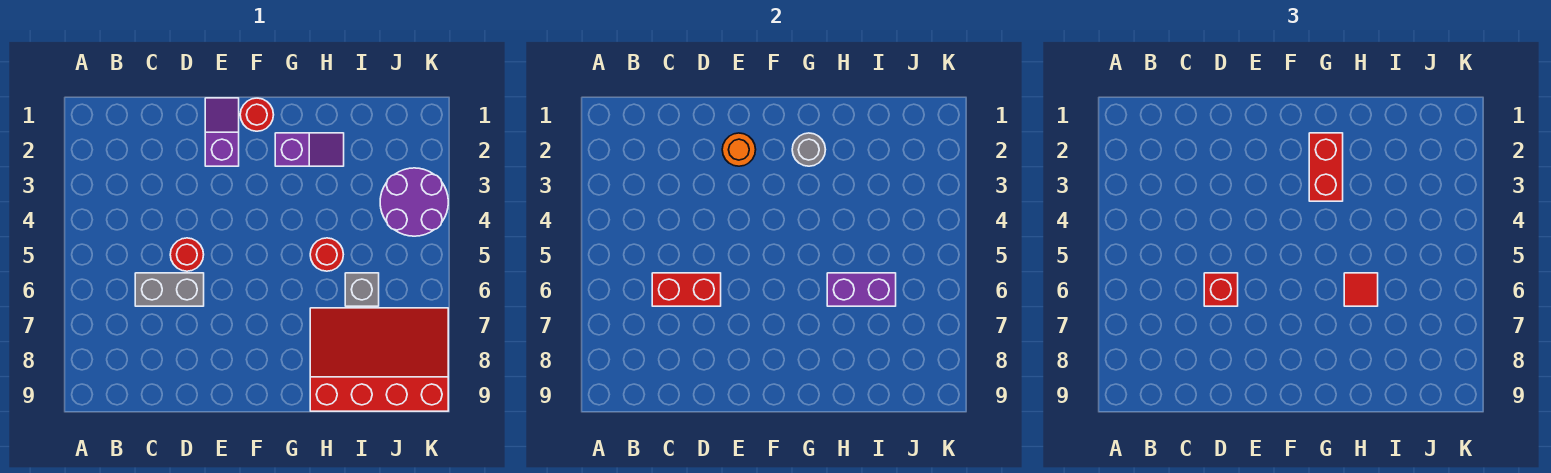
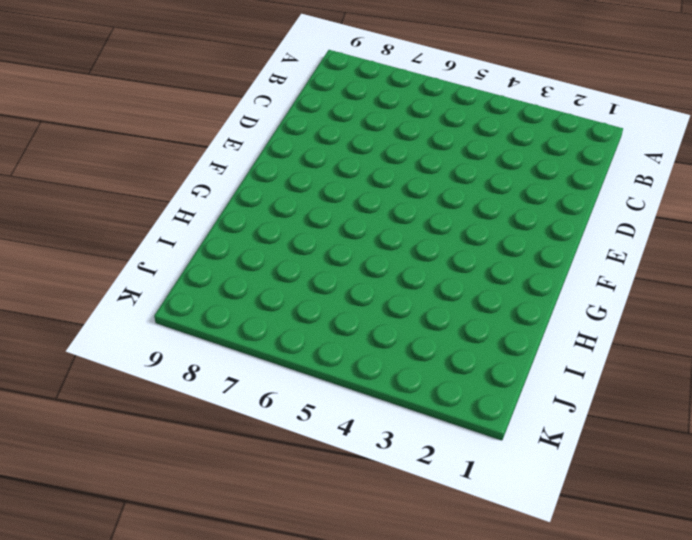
none -> grey 1x2 brick [135,273,204,306]
none -> red 1x1 round brick [170,238,204,271]
none -> purple 1x2 slope [205,98,239,166]

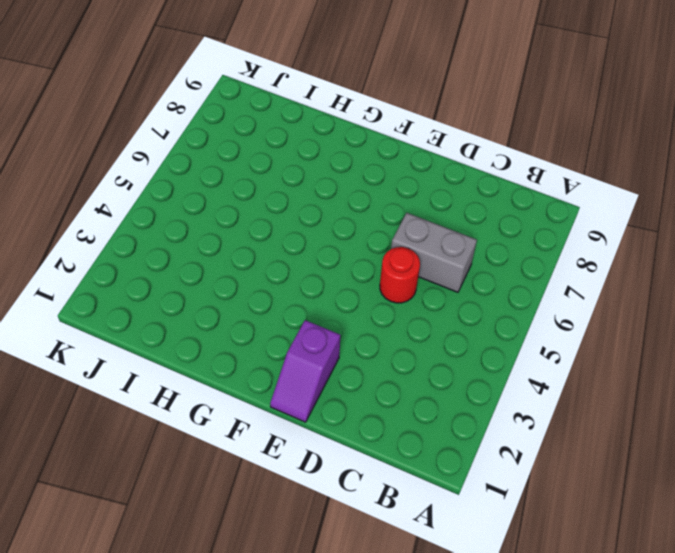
none -> red 1x1 round brick [240,98,274,131]
none -> purple 1x2 slope [275,133,344,166]
none -> red 1x1 round brick [310,238,343,271]

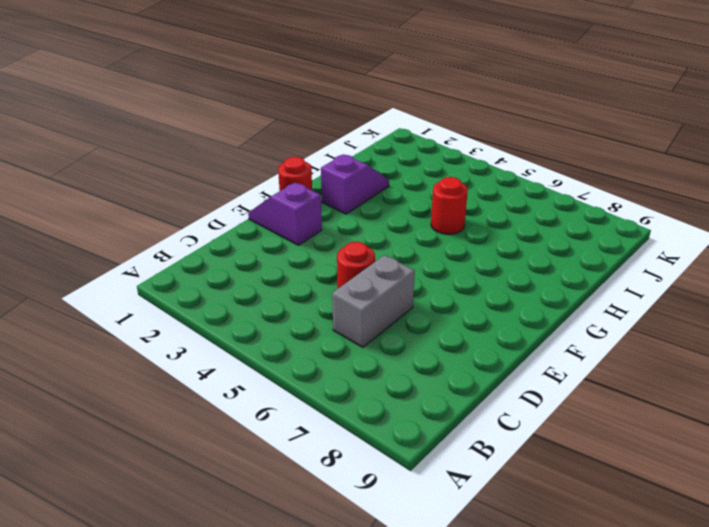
none -> red 3x4 slope [310,308,448,411]
none -> grey 1x1 brick [345,273,379,306]
none -> purple 2x2 round brick [380,168,448,236]

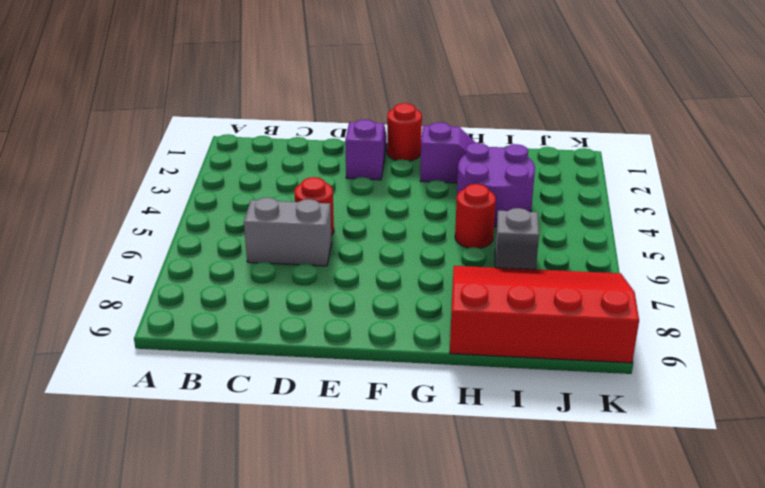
purple 2x2 round brick [457,143,535,227] -> purple 2x2 round brick moved to [380,168,448,236]
none -> red 1x2 brick [652,273,721,306]
none -> orange 1x1 round brick [722,133,756,166]
none -> grey 1x1 round brick [792,133,826,166]

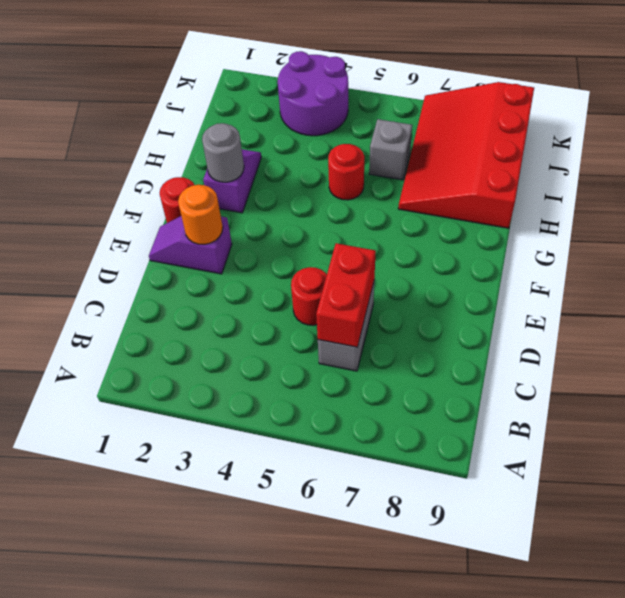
none -> purple 1x2 brick [827,273,896,306]
none -> red 1x1 brick [1204,273,1238,306]
none -> red 1x2 brick [1309,133,1343,201]

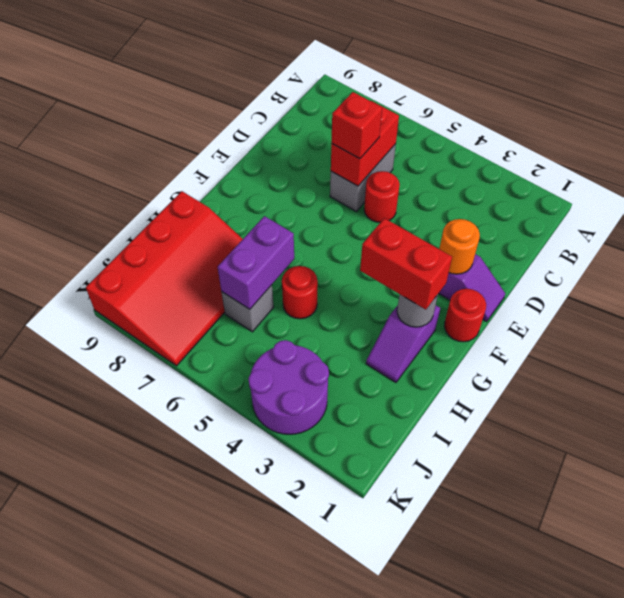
none -> red 1x1 tile [1344,273,1378,306]

